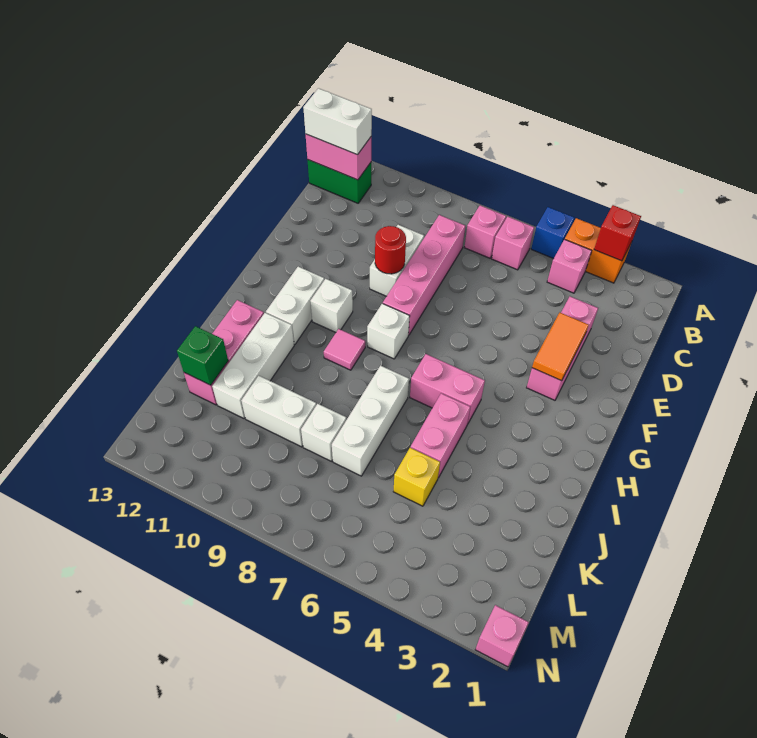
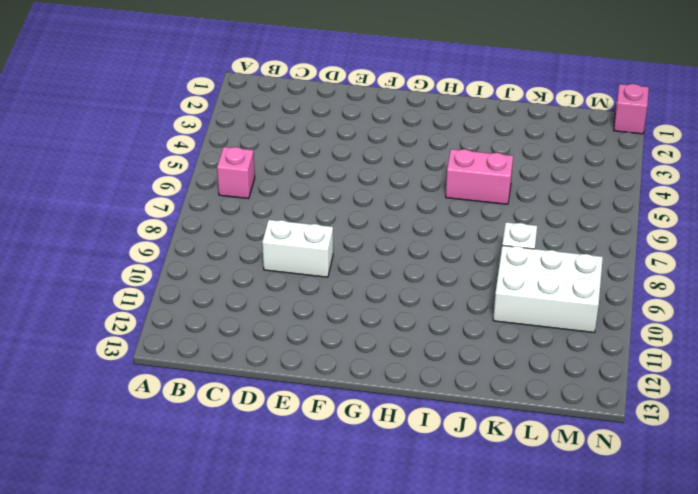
white 2x3 brick [493,245,603,333] -> white 1x2 brick [241,376,316,447]
none -> orange 1x2 brick [565,218,631,283]
none -> blue 1x1 brick [531,207,574,259]
none -> pink 1x1 brick [547,239,592,293]

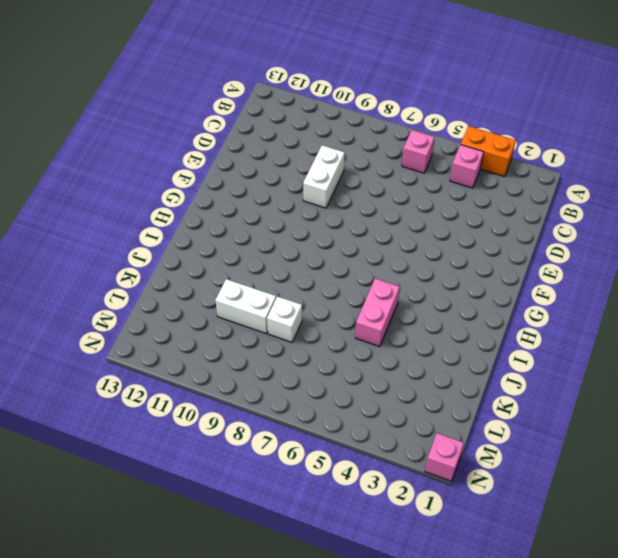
none -> blue 1x1 brick [531,207,574,259]
none -> pink 1x1 brick [464,205,506,258]
none -> green 1x2 brick [308,160,371,203]

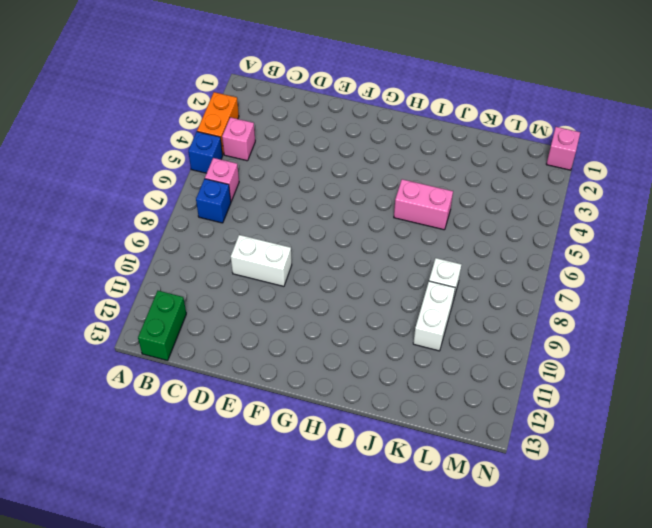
blue 1x1 brick [196,179,231,223] -> pink 1x1 brick [464,205,506,258]
none -> pink 1x4 brick [383,215,465,335]
none -> pink 1x3 brick [527,296,598,400]
none -> white 1x1 brick [367,303,410,359]

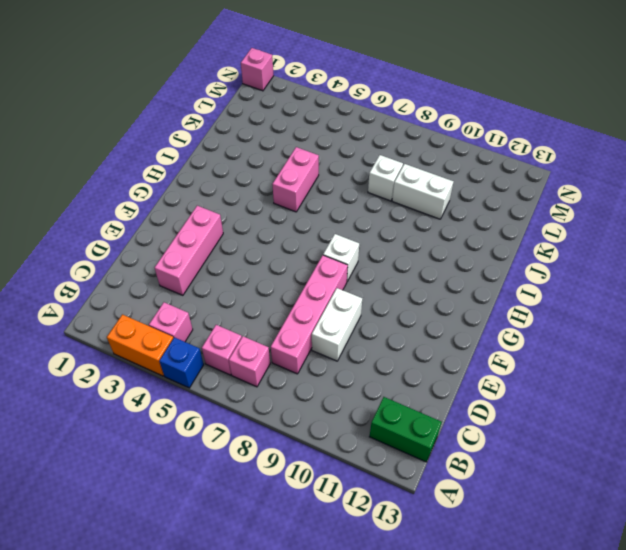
none -> white 1x1 brick [310,279,353,332]
none -> white 1x2 brick [266,267,324,344]
none -> pink 1x2 brick [410,354,485,424]

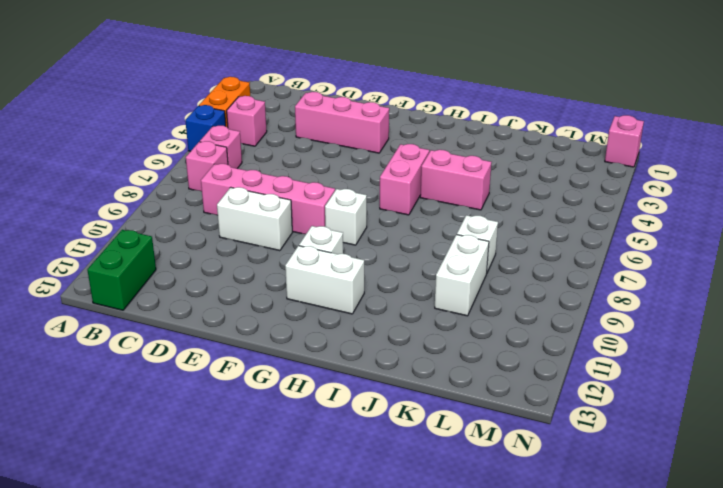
none -> pink 1x1 tile [324,329,365,370]
none -> white 1x3 brick [332,366,409,476]
none -> white 1x3 brick [212,313,294,418]

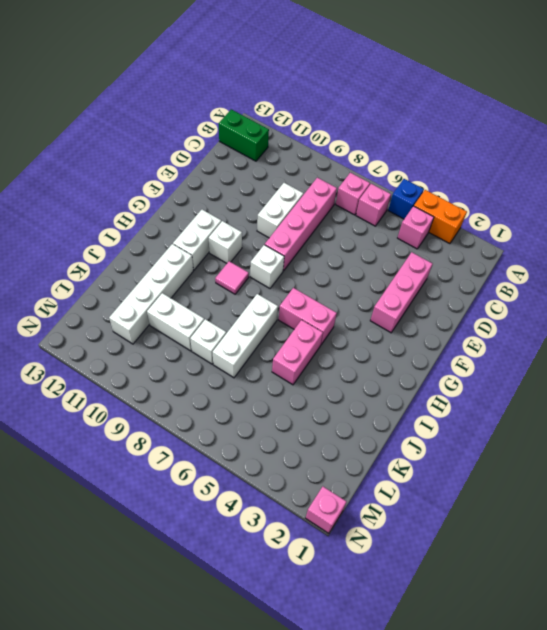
white 1x4 brick [109,244,193,344] -> white 1x3 brick [212,313,294,418]
none -> pink 1x3 brick [184,300,264,405]
none -> yellow 1x1 brick [393,448,440,506]
none -> red 1x1 brick [594,205,641,261]

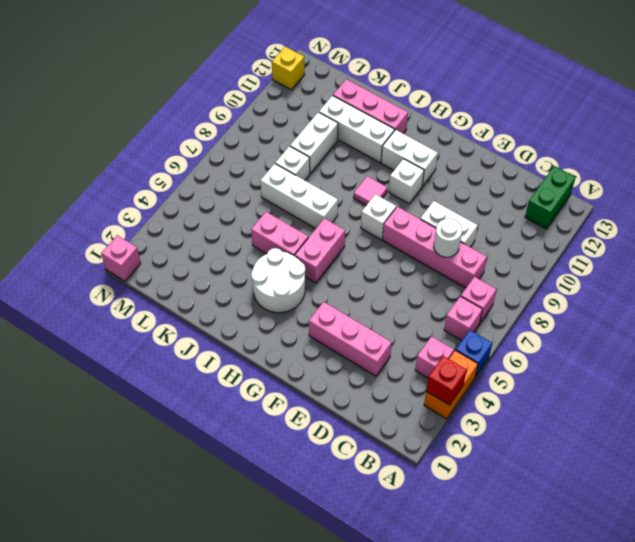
white 1x1 round brick [434,219,462,257] -> none
white 2x2 round brick [251,248,305,313] -> none
yellow 1x1 brick [272,47,305,90] -> yellow 1x1 brick moved to [393,448,440,506]
none -> pink 1x2 brick [306,134,371,180]
none -> orange 1x2 tile [532,313,589,381]
none -> red 1x1 round brick [375,226,406,274]

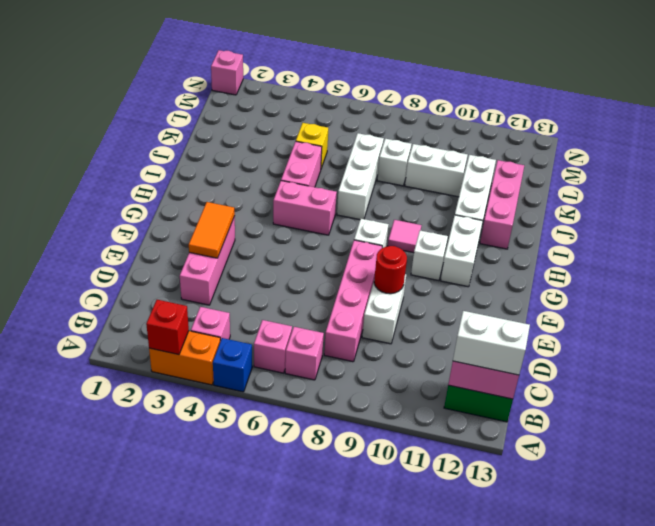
none -> green 1x1 brick [177,326,228,385]

